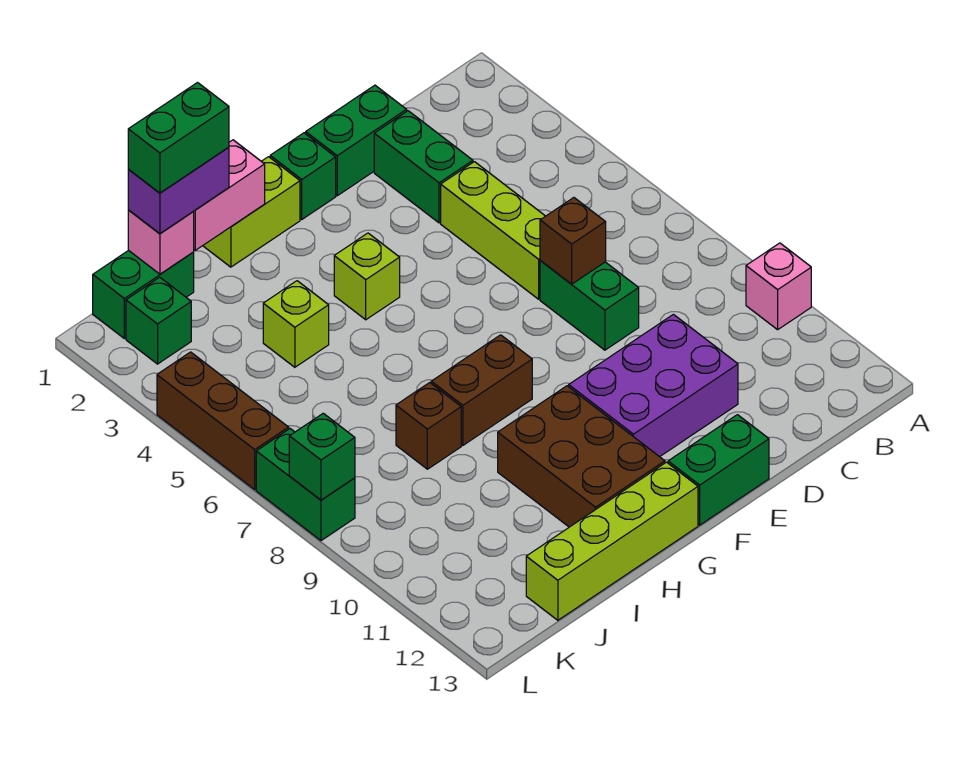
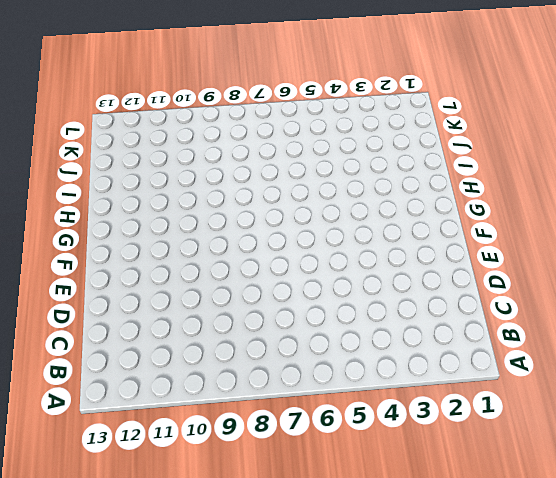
none -> pink 1x1 brick [746,243,811,330]
none -> green 1x2 brick [306,85,407,196]
none -> green 1x2 brick [374,111,473,223]

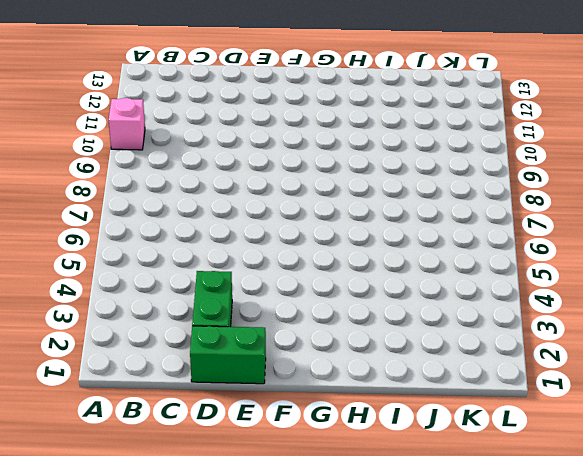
none -> lime 1x3 brick [441,162,545,299]
none -> green 1x2 brick [540,261,639,350]
none -> purple 2x3 brick [569,314,738,457]

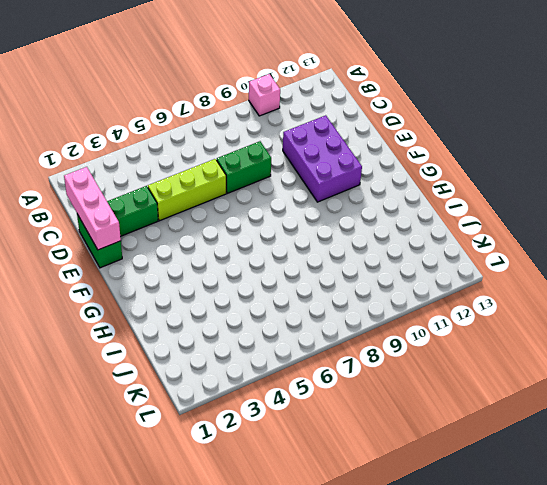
pink 1x3 brick [64,167,121,250] -> none
none -> green 1x2 brick [668,415,769,525]
none -> green 1x1 brick [270,133,336,219]
none -> lime 1x2 brick [203,157,300,267]

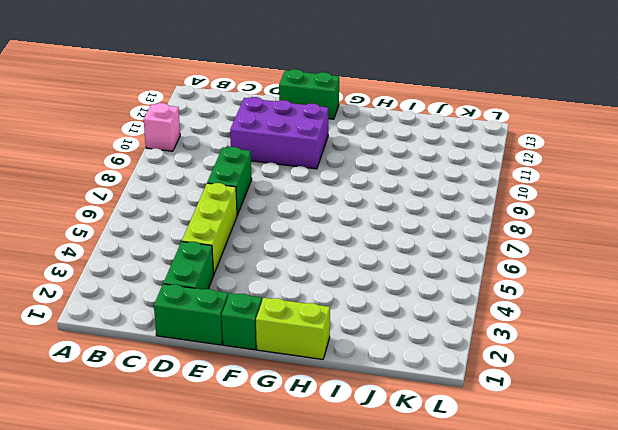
none -> lime 1x1 brick [334,233,400,320]
none -> brown 1x2 brick [431,335,532,445]
none -> brown 2x3 brick [498,386,665,527]

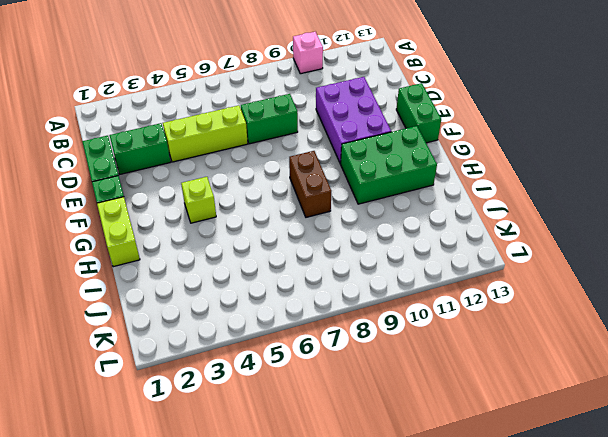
green 2x3 brick [341,126,437,204] -> brown 2x3 brick [498,386,665,527]
none -> lime 1x4 brick [526,462,698,620]
none -> lime 1x1 brick [263,281,329,367]
none -> brown 1x1 brick [396,383,461,469]

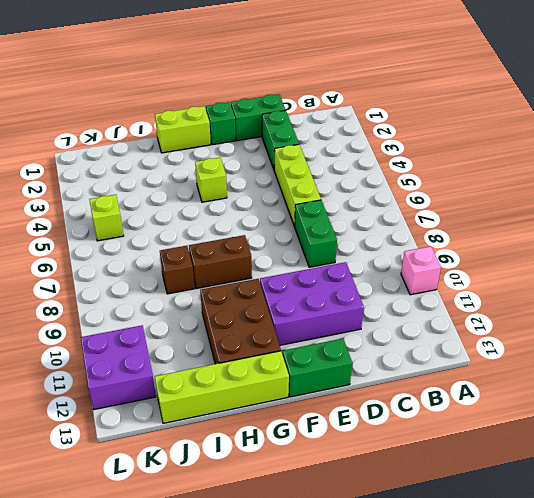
lime 1x1 brick [89,195,124,241] -> lime 1x1 brick moved to [263,281,329,367]
purple 2x2 brick [81,326,156,410] -> none
none -> green 1x2 brick [93,250,194,338]
none -> green 1x1 brick [126,277,191,364]
none -> brown 1x3 brick [157,352,289,490]

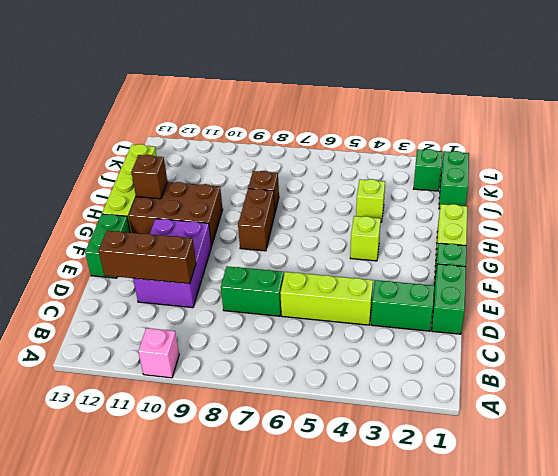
brown 1x3 brick [99,231,196,284] -> brown 1x3 brick moved to [157,352,289,490]
brown 1x1 brick [131,155,167,199] -> brown 1x1 brick moved to [540,198,606,284]
none -> green 1x2 brick [256,429,355,541]
none -> pink 1x2 brick [194,140,265,250]
none -> pink 1x1 brick [128,210,194,274]

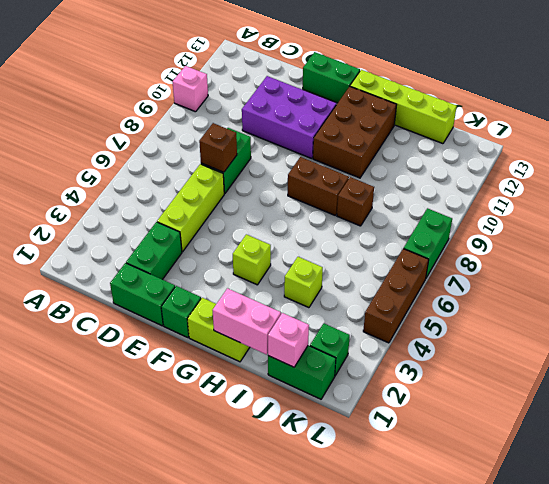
none -> green 1x1 brick [289,413,355,500]
none -> purple 1x2 brick [128,147,229,234]
none -> green 1x2 brick [128,83,229,193]

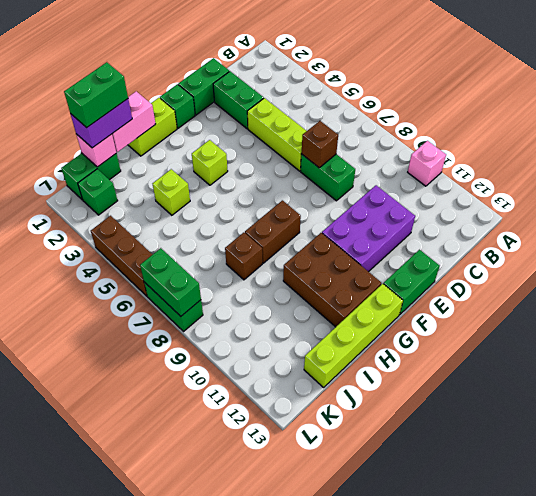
green 1x2 brick [140,248,201,316] -> green 1x1 brick [289,413,355,500]

